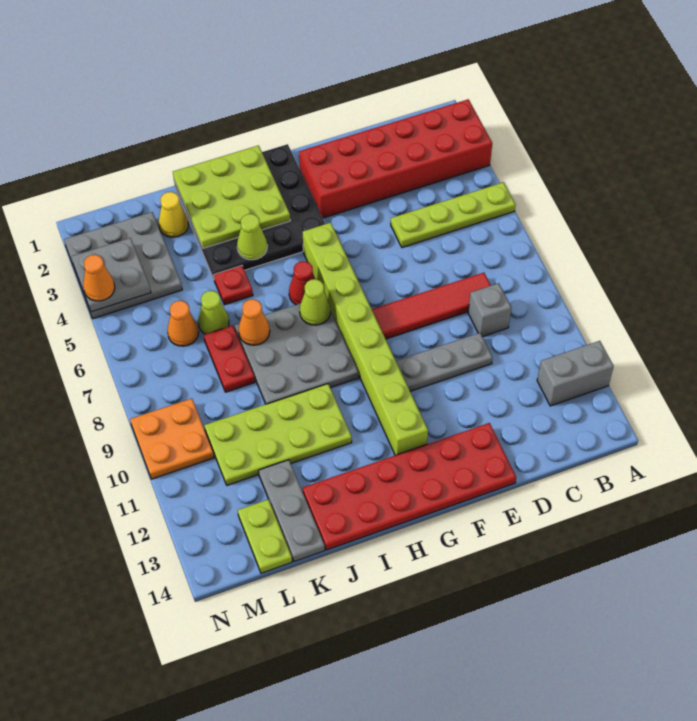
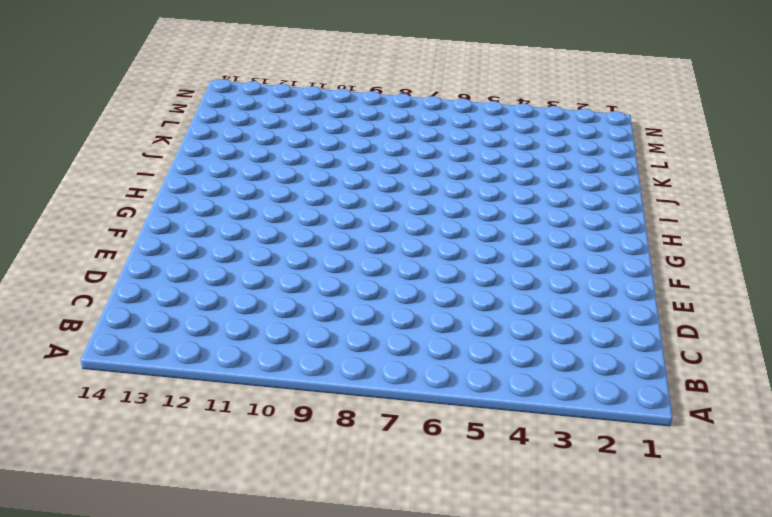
none -> red 2x6 brick [299,99,492,218]
none -> lime 1x4 plate [391,182,516,248]
none -> grey 1x2 brick [537,341,614,406]

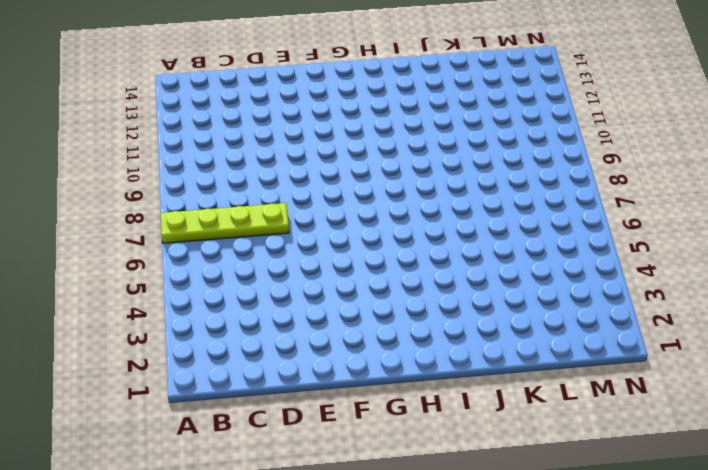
lime 1x4 plate [161,203,289,243] -> lime 1x4 plate moved to [391,182,516,248]
none -> red 2x6 brick [299,99,492,218]
none -> grey 1x2 brick [537,341,614,406]
none -> red 1x4 tile [372,273,491,339]

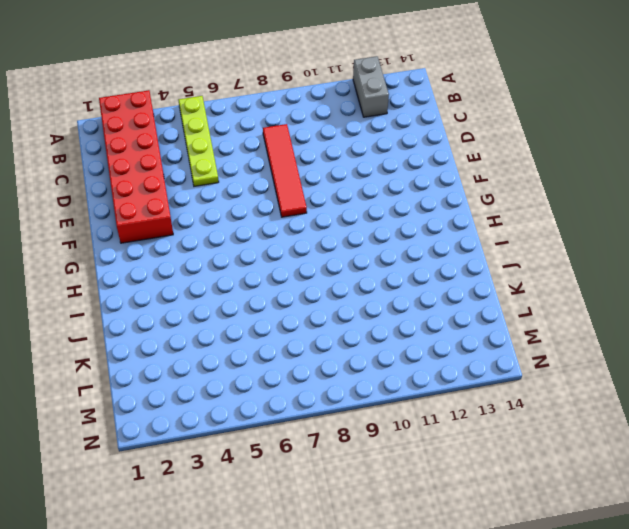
none -> grey 1x1 brick [468,283,511,337]
none -> grey 1x3 plate [396,333,493,391]
none -> red 2x6 plate [302,423,516,550]

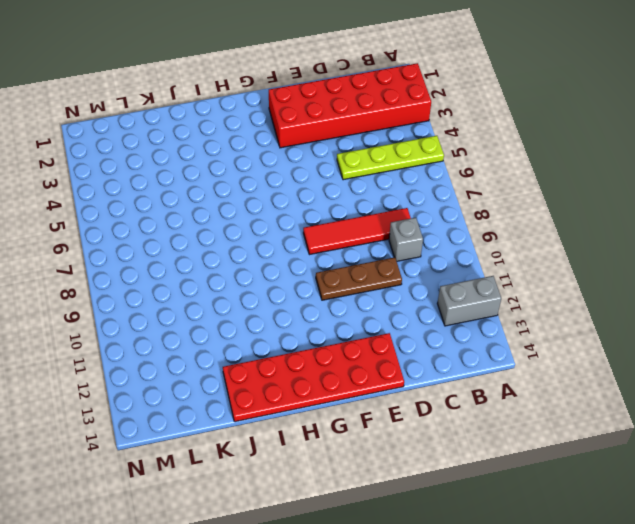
brown 1x3 plate [316,257,402,300] -> grey 1x3 plate [396,333,493,391]
none -> black 4x4 plate [174,144,325,279]
none -> lime 1x8 brick [303,223,428,455]
none -> red 1x1 cone [289,261,315,305]

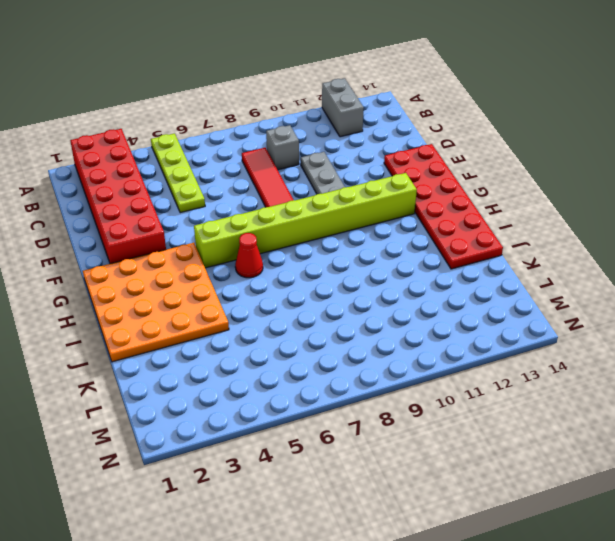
orange 4x4 plate [83,243,229,362] -> black 4x4 plate [174,144,325,279]
none -> grey 3x3 plate [235,303,359,404]
none -> lime 2x4 plate [204,384,352,485]
none -> red 1x1 plate [214,266,253,305]

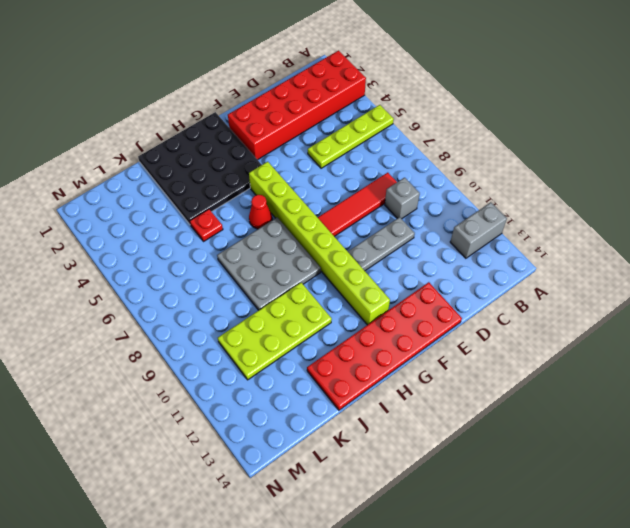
none -> yellow 1x1 cone [158,192,188,237]
none -> lime 1x1 cone [198,291,229,334]
none -> red 1x2 plate [204,325,255,392]

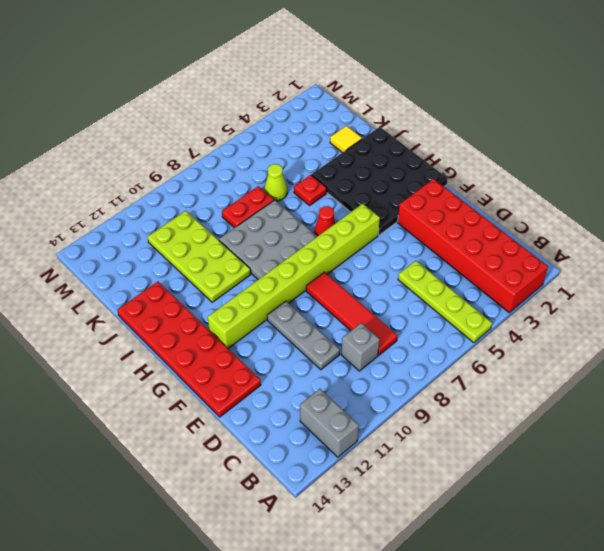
yellow 1x1 tile [330,126,362,153] -> yellow 1x1 cone [158,192,188,237]
none -> grey 1x3 plate [259,460,325,562]
none -> grey 3x3 plate [64,212,182,319]
none -> orange 1x1 cone [167,301,199,346]

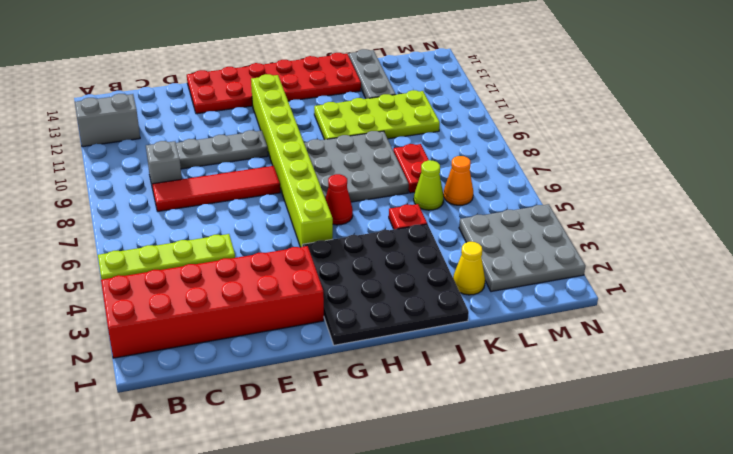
none -> lime 1x2 plate [238,499,292,573]
none -> orange 2x2 plate [130,399,214,479]
none -> lime 3x3 plate [173,145,290,248]

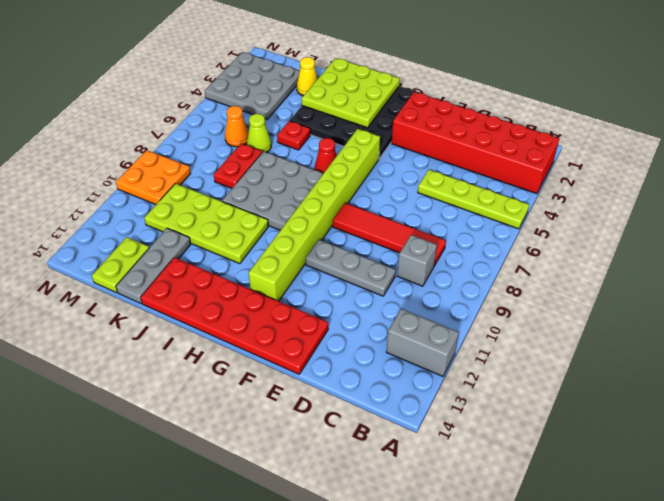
none -> lime 1x1 cone [300,279,330,325]
none -> lime 1x1 cone [237,214,267,260]
none -> orange 1x1 cone [238,299,270,345]

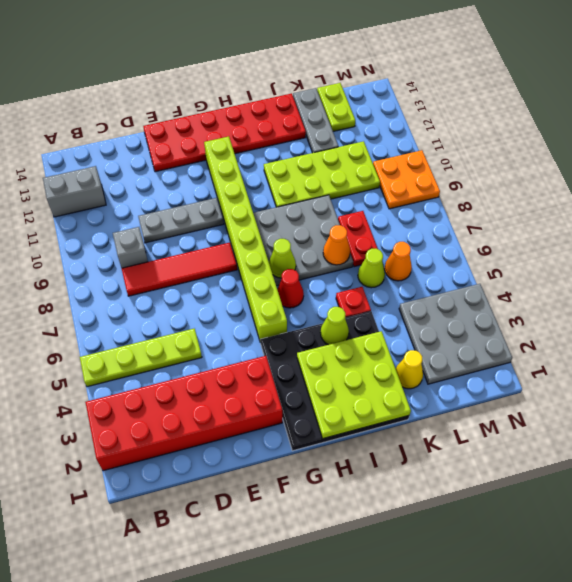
none -> grey 2x2 plate [71,238,151,312]
none -> orange 1x1 cone [83,255,115,301]

